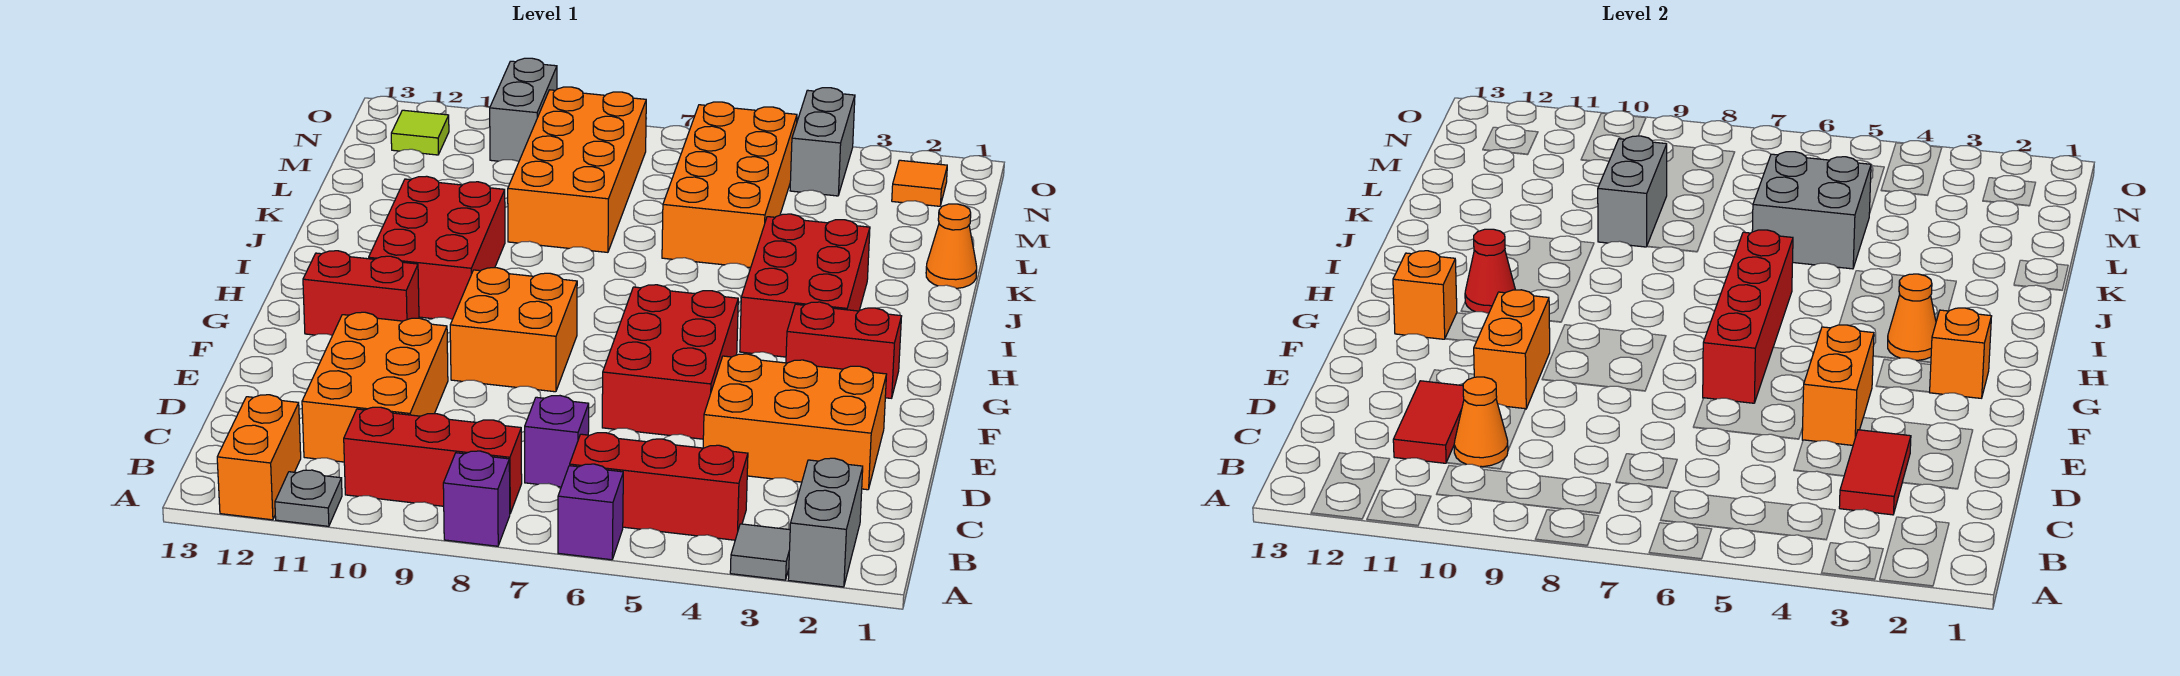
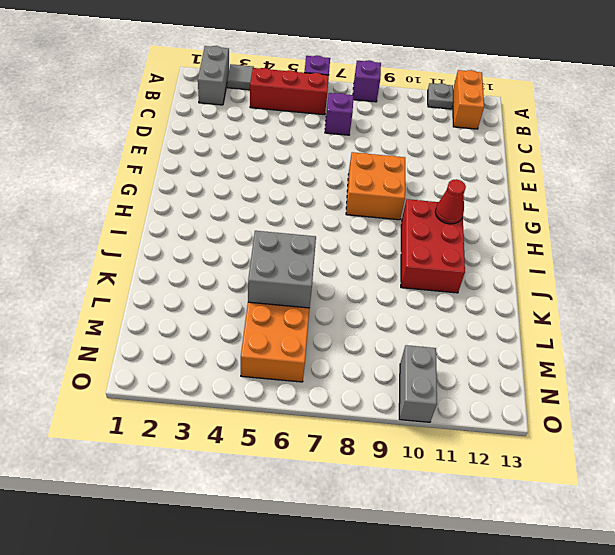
none -> red 1x3 brick [344,407,522,513]
none -> orange 2x3 brick [302,312,448,462]
none -> orange 2x3 brick [703,354,887,490]
none -> red 2x3 brick [602,285,738,439]

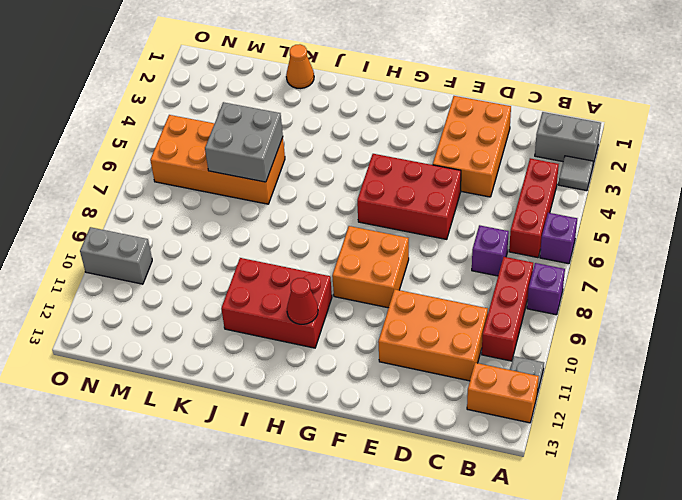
none -> red 1x2 brick [786,302,902,398]
none -> red 1x2 brick [303,251,419,335]
none -> red 2x3 brick [740,214,870,357]
none -> orange 2x4 brick [508,87,646,252]

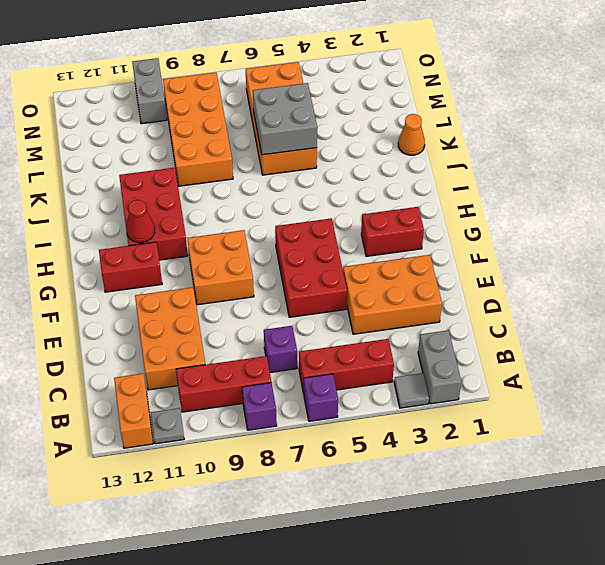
none -> red 2x3 brick [740,214,870,357]
none -> orange 1x1 tile [892,160,947,206]
none -> grey 1x2 brick [790,88,855,196]
none -> lime 1x1 tile [391,110,449,155]

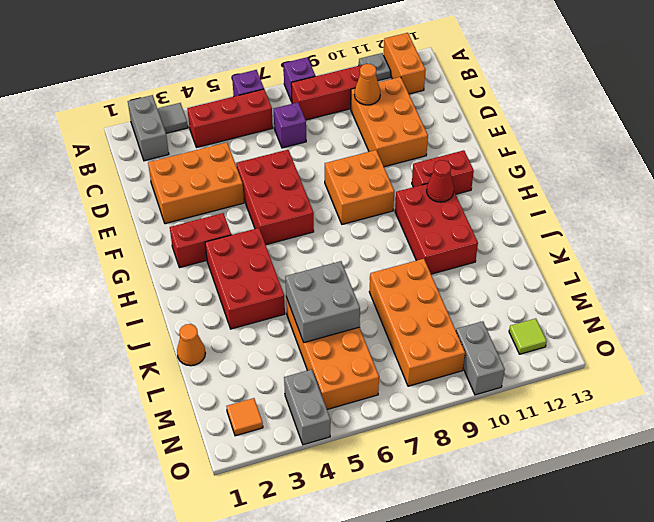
none -> red 1x2 tile [1839,430,1911,515]
none -> red 1x2 tile [1393,381,1464,463]
none -> orange 1x2 brick [1802,325,1874,445]
none -> orange 1x2 brick [1474,290,1550,409]

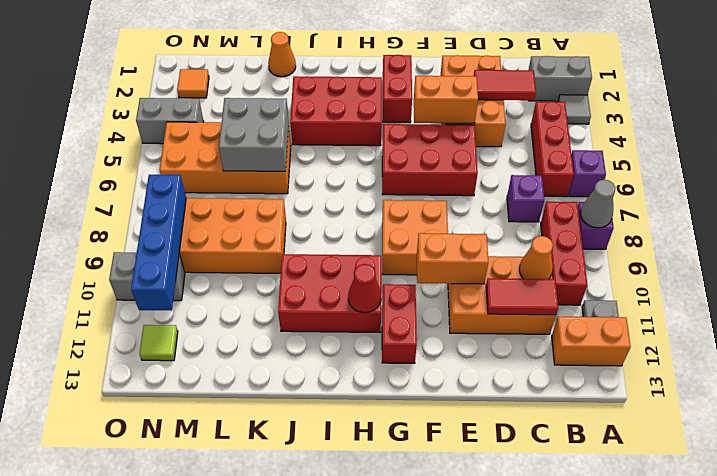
grey 1x1 cone [581,180,615,228] -> none
blue 1x4 brick [131,175,186,311] -> none
none -> red 1x4 brick [1703,230,1793,403]
none -> orange 1x1 brick [1930,308,1992,398]
none -> orange 1x1 brick [1393,251,1457,339]
none -> orange 1x1 cone [1888,274,1936,360]

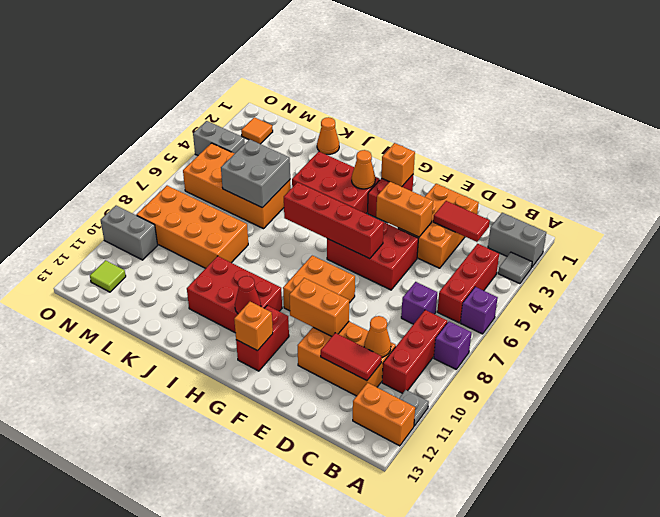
none -> grey 1x2 brick [1598,136,1667,247]

